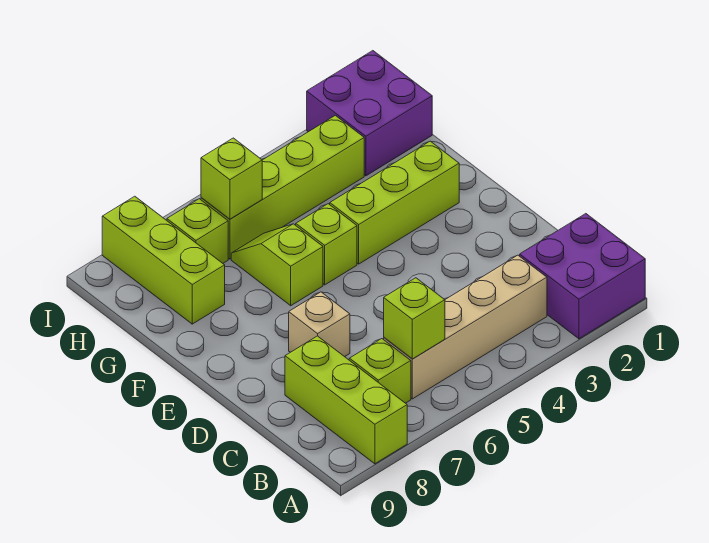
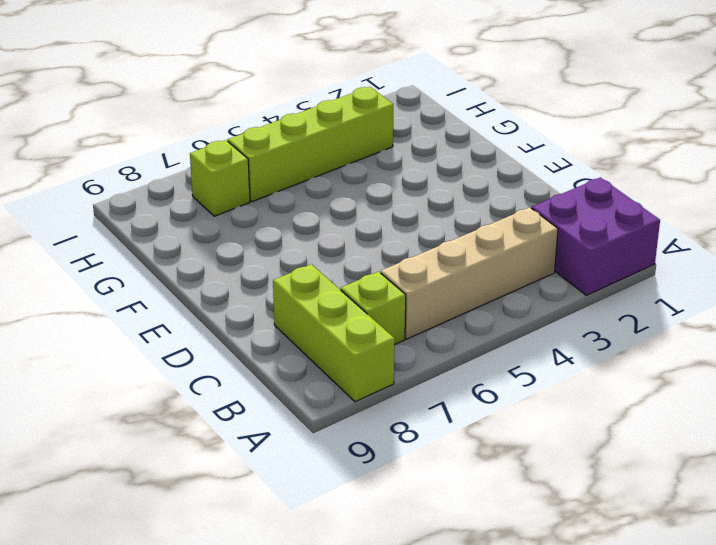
none -> tan 1x1 brick [289,292,350,357]
none -> lime 1x3 brick [330,141,459,264]
none -> lime 1x1 brick [296,204,357,285]

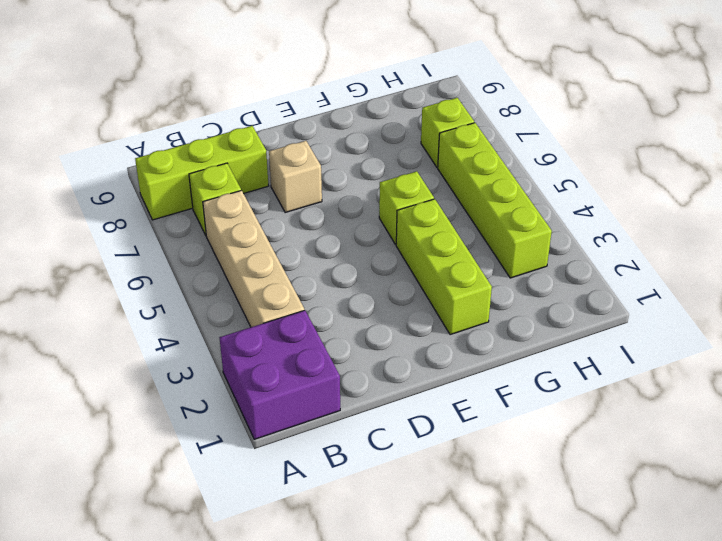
none -> lime 1x2 slope [231,224,323,306]
none -> lime 1x3 brick [102,196,225,324]
none -> purple 2x2 brick [307,51,432,176]

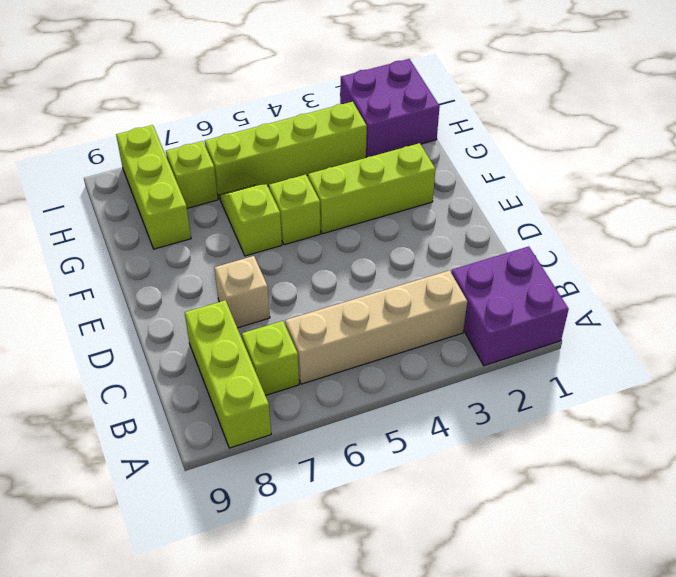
none -> lime 1x1 brick [384,278,445,359]
none -> lime 1x1 brick [201,138,262,219]

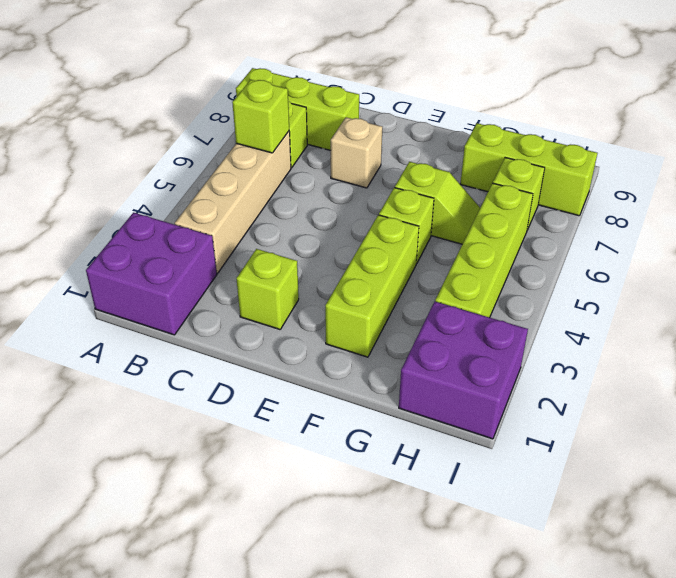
lime 1x1 brick [236,249,299,329] -> lime 1x1 brick moved to [201,138,262,219]

